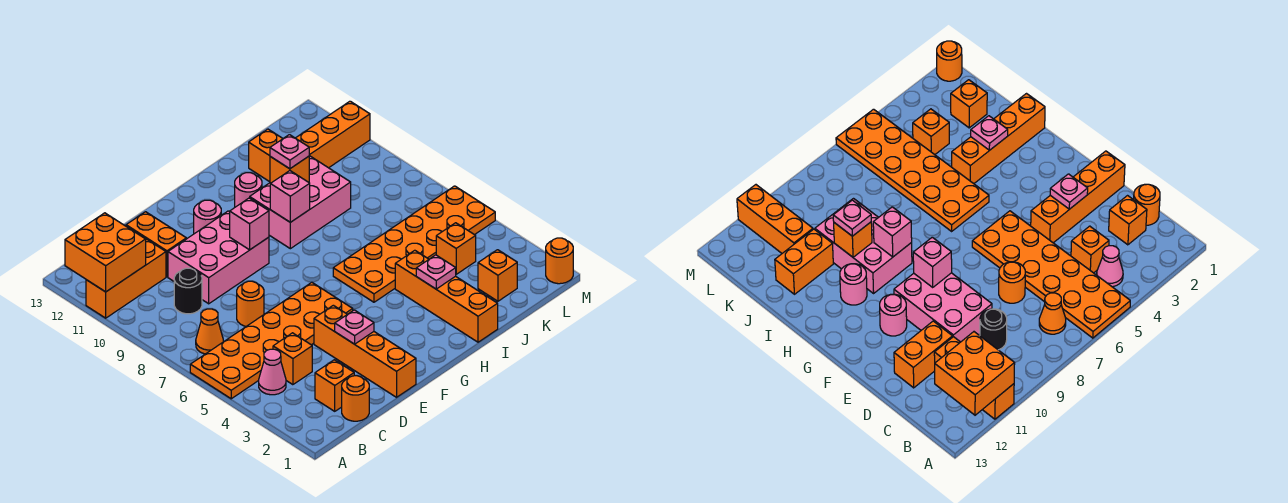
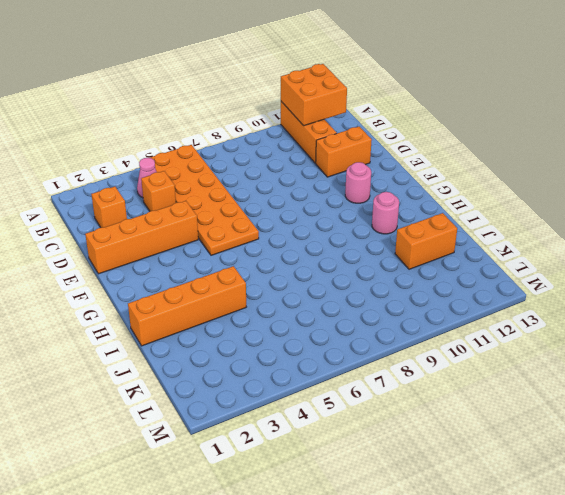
none -> orange 1x1 cone [196,309,223,354]
none -> orange 1x1 round brick [342,376,369,421]
none -> black 1x1 round brick [174,268,202,314]

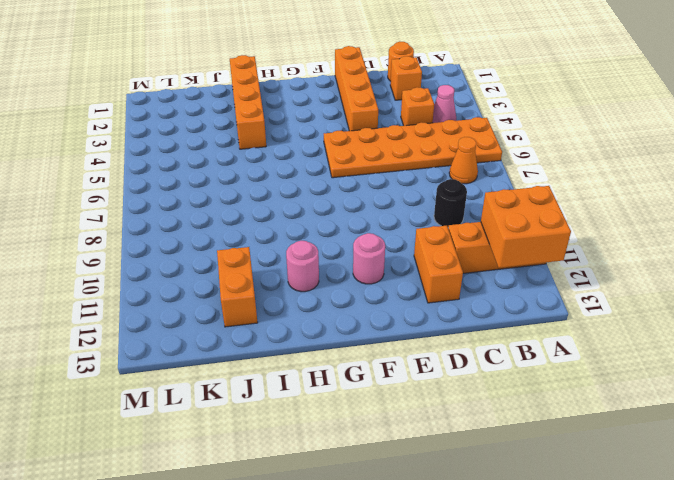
none -> orange 1x1 round brick [237,281,264,326]
none -> pink 2x3 brick [168,211,269,304]
none -> orange 2x6 plate [333,186,495,302]

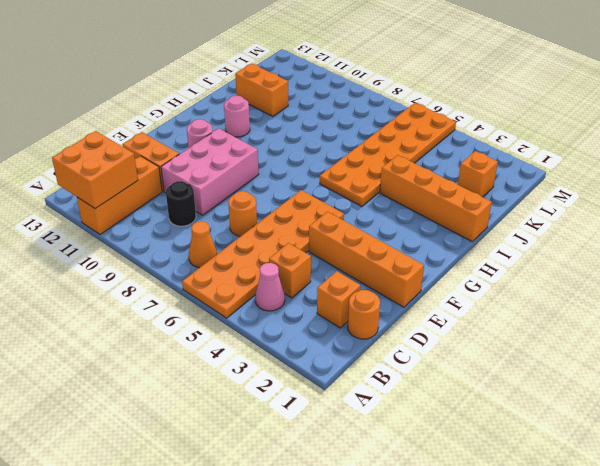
none -> pink 2x3 brick [250,156,351,249]
none -> orange 1x1 brick [436,223,476,274]
none -> orange 1x3 brick [296,101,370,168]

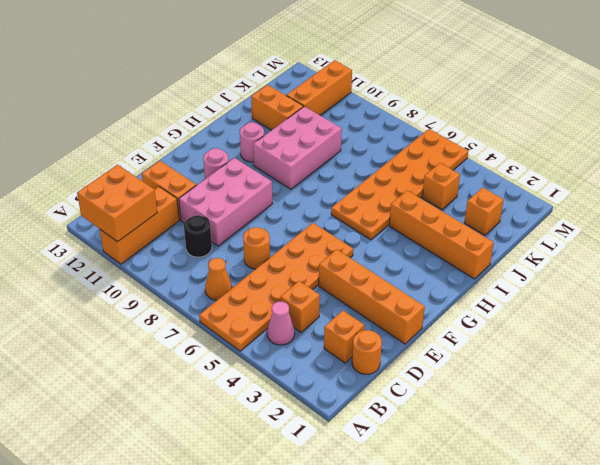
none -> orange 1x1 round brick [546,238,573,284]
none -> pink 1x1 plate [335,310,374,344]
none -> pink 1x1 brick [230,198,269,250]

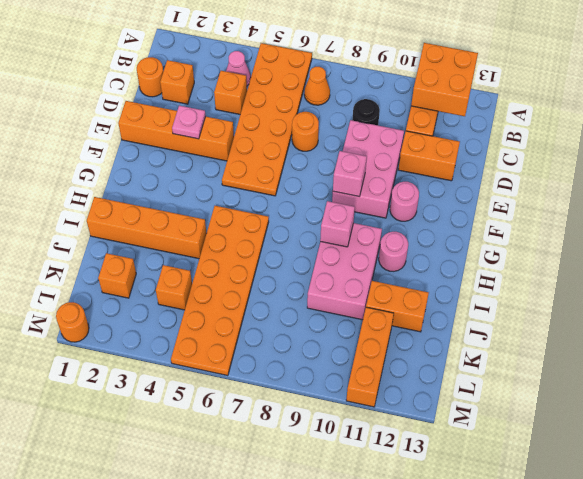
none -> pink 1x1 plate [416,255,456,289]
none -> orange 1x1 brick [270,156,309,183]
none -> pink 1x1 plate [270,135,310,169]

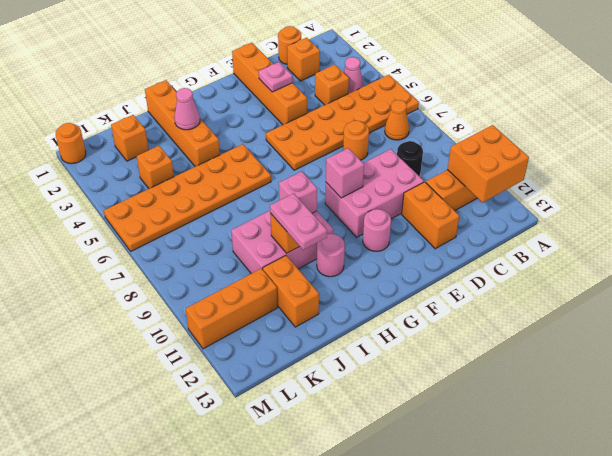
pink 1x1 cone [174,88,200,130] -> pink 1x1 plate [416,255,456,289]
pink 1x2 plate [270,193,327,250] -> pink 1x1 plate [270,135,310,169]

